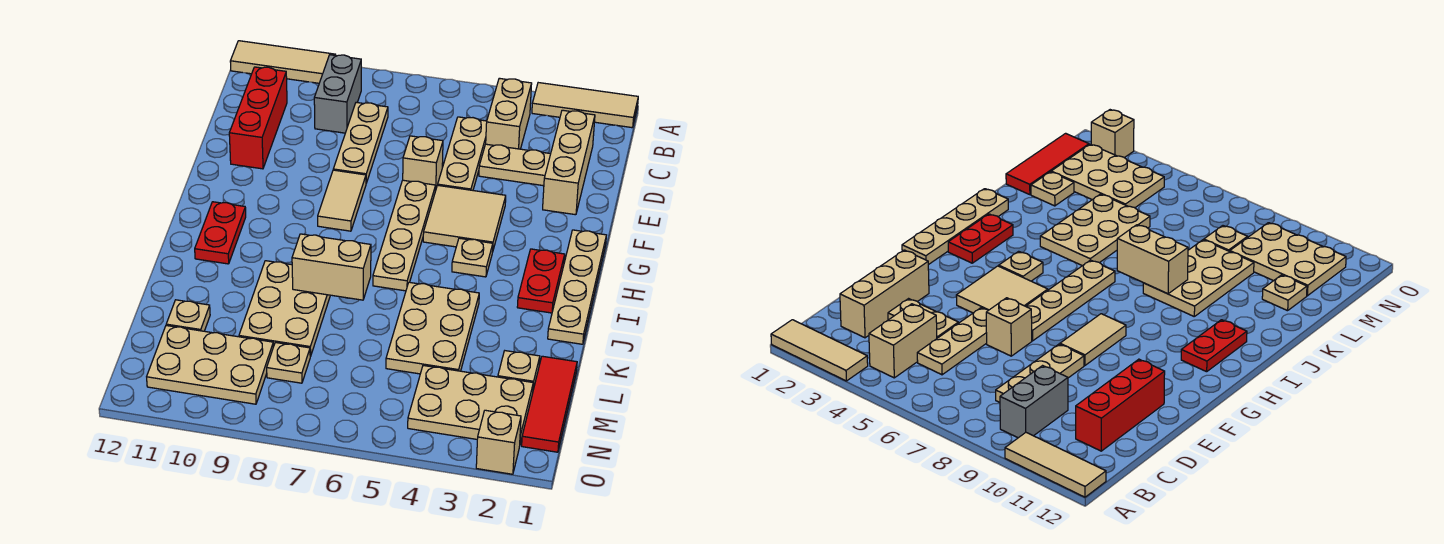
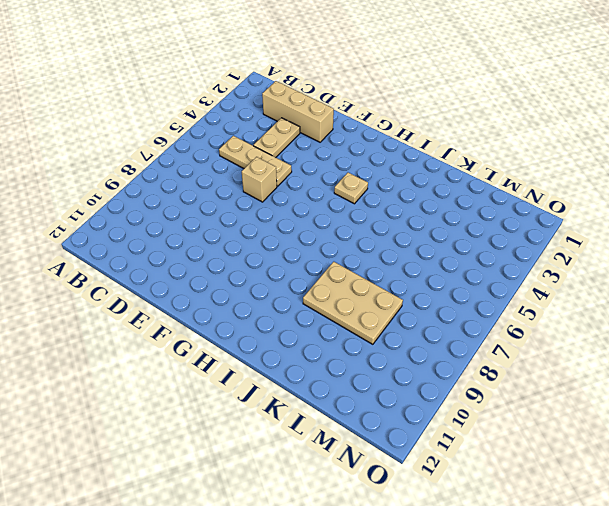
none -> tan 1x3 tile [532,83,638,128]
none -> tan 1x3 tile [230,41,335,83]
none -> tan 1x2 brick [486,78,532,149]

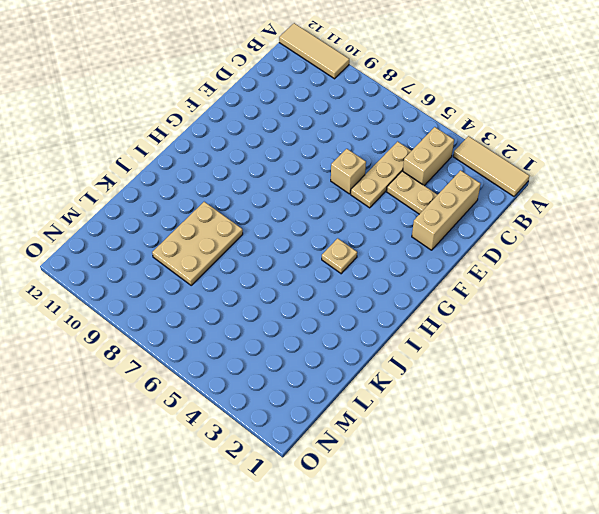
none -> grey 1x2 brick [314,55,361,133]
none -> tan 1x3 plate [333,102,388,183]
none -> red 1x3 brick [229,67,287,169]

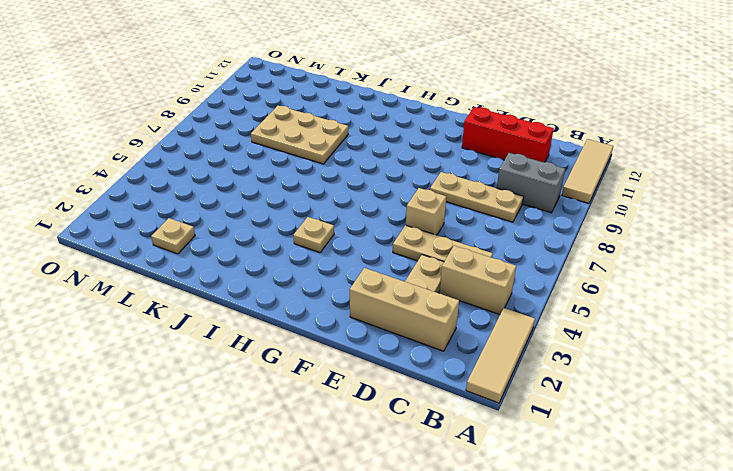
none -> tan 2x2 tile [423,185,506,249]
none -> tan 1x4 plate [373,180,436,291]
none -> tan 1x2 tile [318,170,366,231]

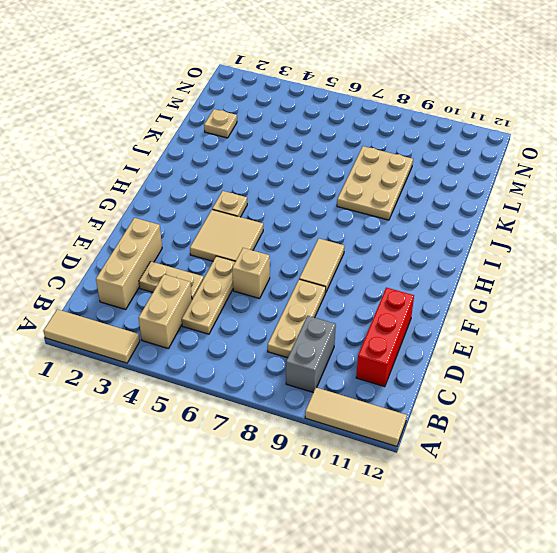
none -> tan 1x4 plate [373,180,436,291]
none -> tan 1x4 plate [548,230,606,344]
none -> red 1x2 plate [517,249,565,313]

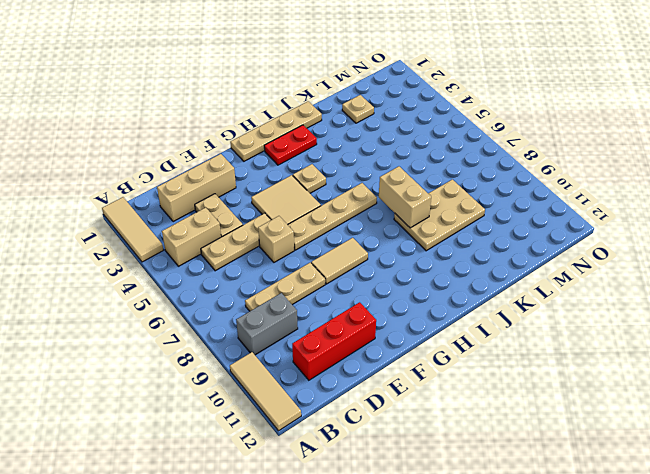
none -> red 1x2 plate [195,202,246,264]
none -> tan 2x3 plate [386,282,479,374]
none -> red 1x3 tile [522,356,577,452]

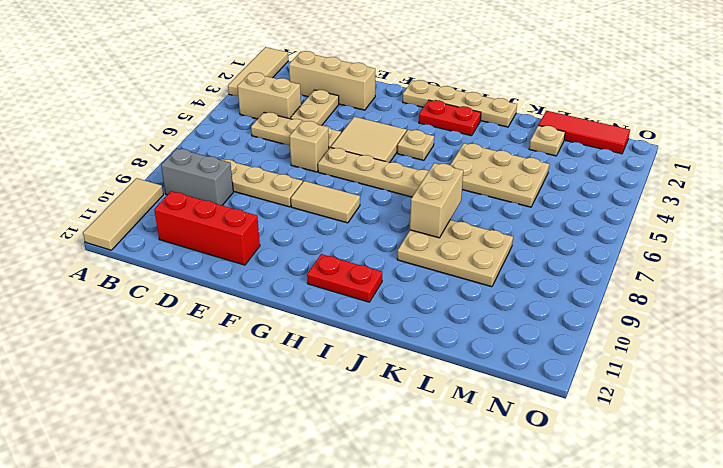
none -> tan 1x1 plate [166,300,210,331]
none -> tan 2x3 plate [408,366,533,443]
none -> tan 1x1 plate [267,342,310,383]

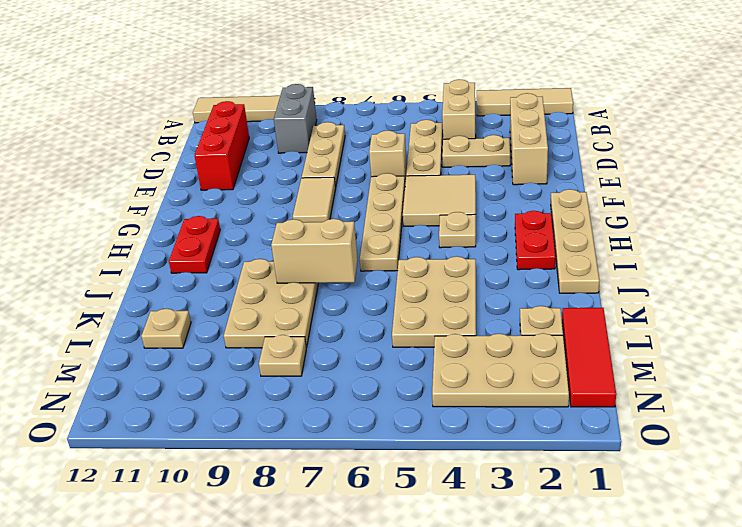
none -> tan 2x3 plate [147,326,273,404]
none -> tan 1x1 brick [476,410,521,474]

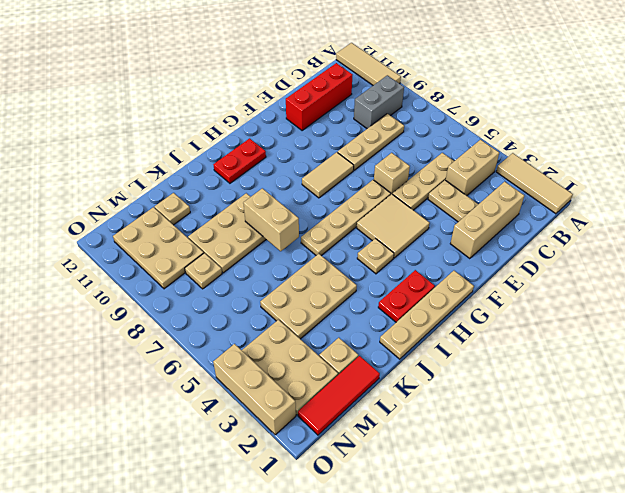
tan 1x3 brick [213,344,296,435] -> tan 1x1 brick [476,410,521,474]

